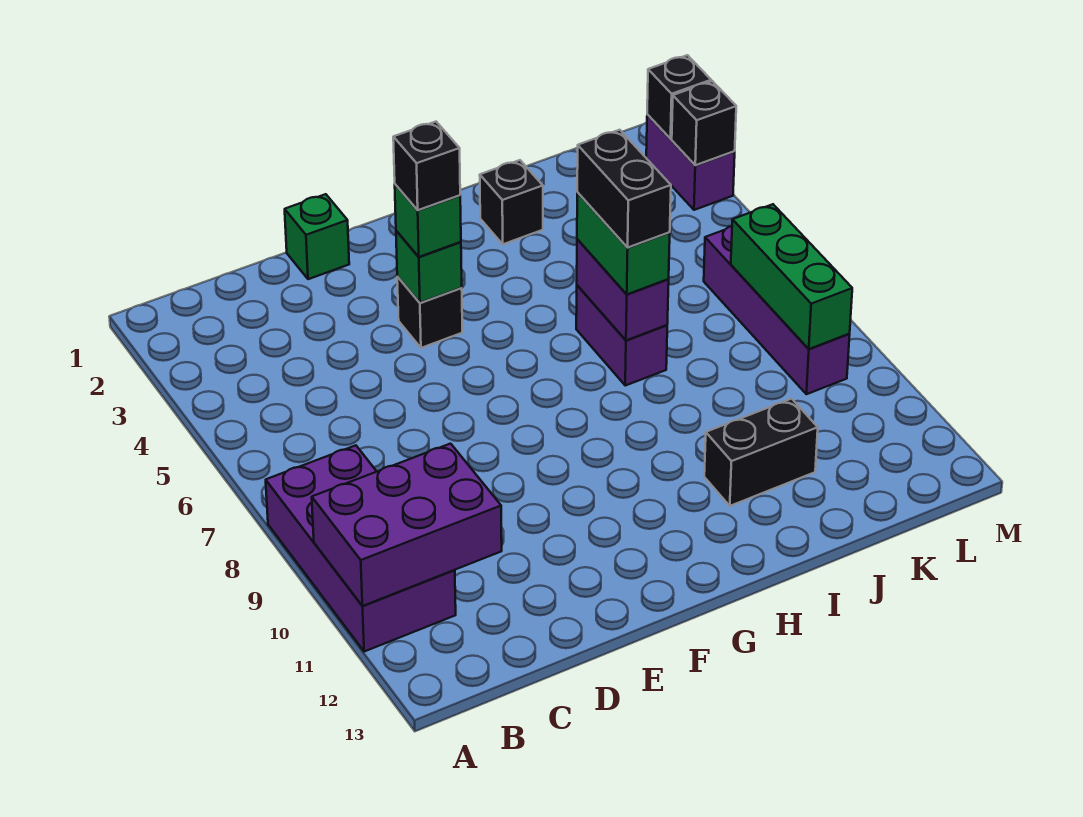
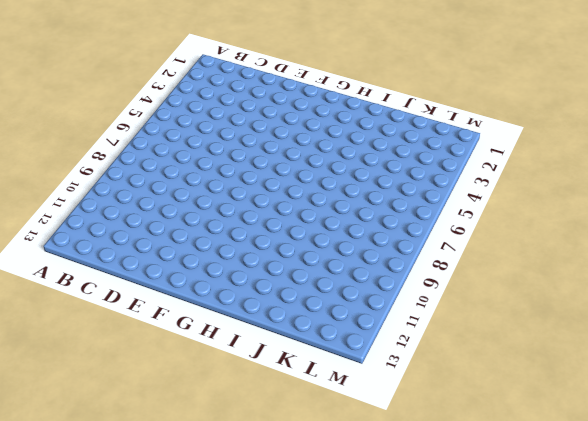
none -> purple 2x4 brick [266,445,456,652]
none -> green 1x1 brick [285,194,349,279]
none -> black 1x1 brick [397,277,462,348]

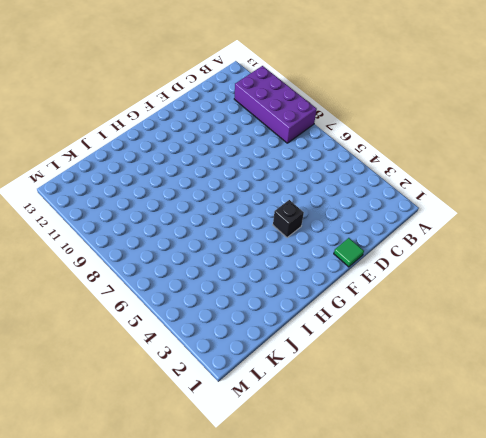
green 1x1 tile [334,238,364,267] -> green 1x1 brick [285,194,349,279]
none -> black 1x1 brick [480,160,543,244]
none -> purple 1x2 brick [576,285,667,386]
none -> black 1x2 brick [704,399,818,506]

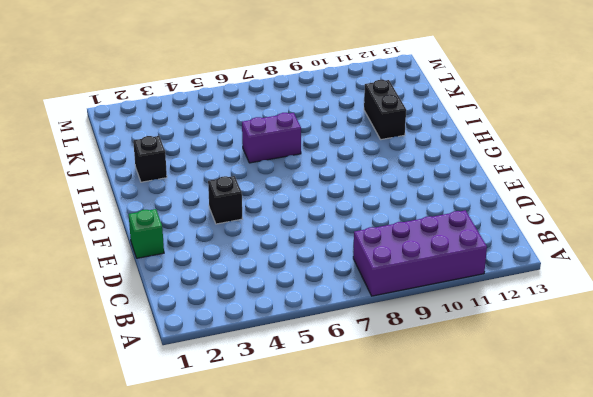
none -> purple 1x4 brick [704,226,850,394]
none -> purple 1x2 brick [646,115,735,210]
none -> purple 2x3 brick [312,444,502,606]

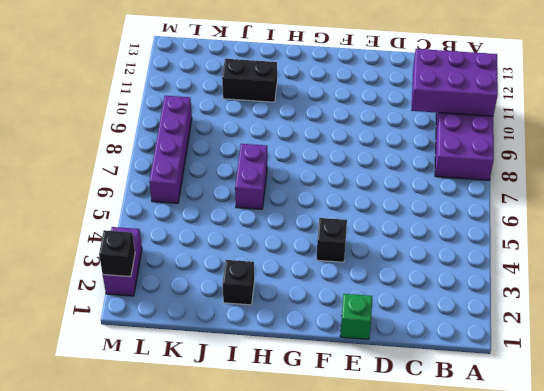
none -> green 1x1 brick [396,231,462,303]
none -> purple 1x2 brick [577,239,669,340]
none -> green 1x3 brick [731,204,852,349]

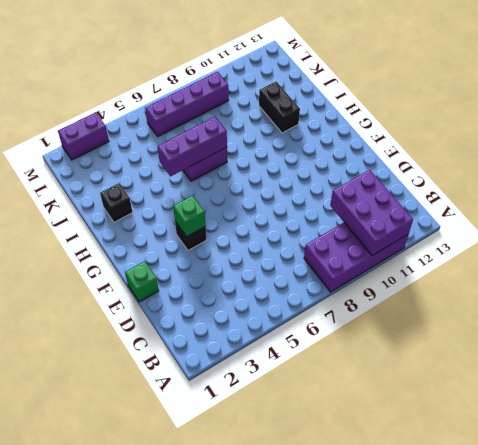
purple 1x3 brick [158,117,227,176] -> purple 1x2 brick [577,239,669,340]
none -> green 1x3 brick [731,204,852,349]
none -> black 1x1 brick [647,55,711,139]
none -> black 1x1 brick [672,81,736,165]

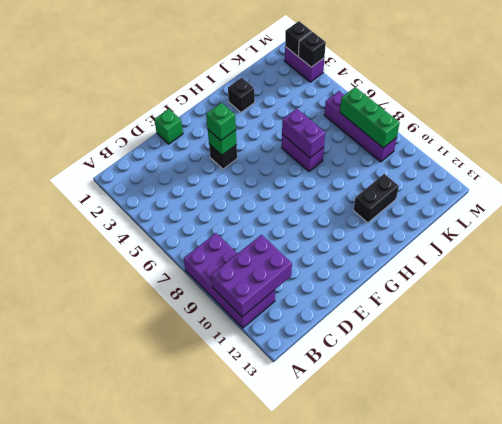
none -> green 1x2 brick [577,193,670,294]
none -> black 1x1 brick [393,122,460,210]
none -> black 1x2 brick [577,130,671,248]

